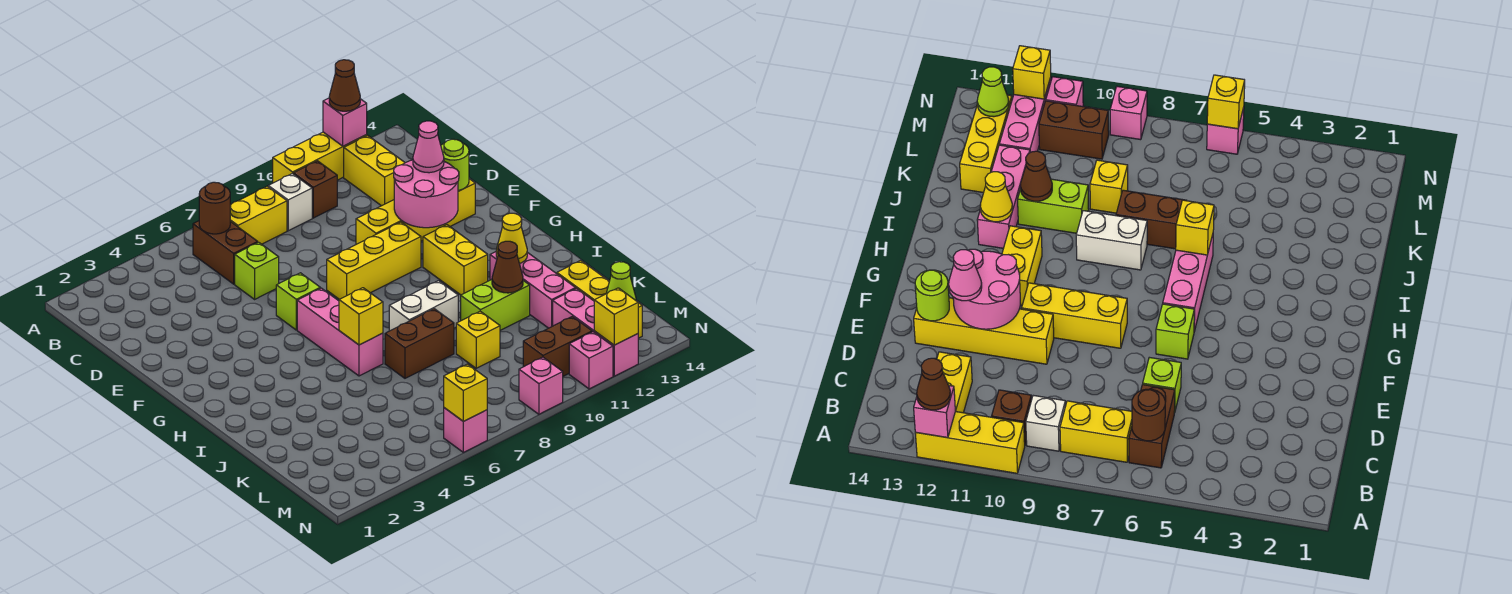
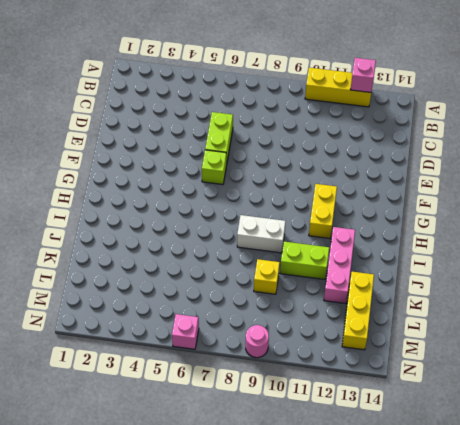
lime 1x2 brick [205,112,233,165] -> lime 1x1 brick [235,242,279,299]
pink 1x1 round brick [246,325,269,358] -> pink 1x1 brick [519,357,563,414]
none -> brown 1x2 brick [193,221,258,284]
none -> yellow 1x2 brick [230,186,287,244]
none -> white 1x1 brick [268,174,312,231]
none -> brown 1x1 brick [294,161,337,218]

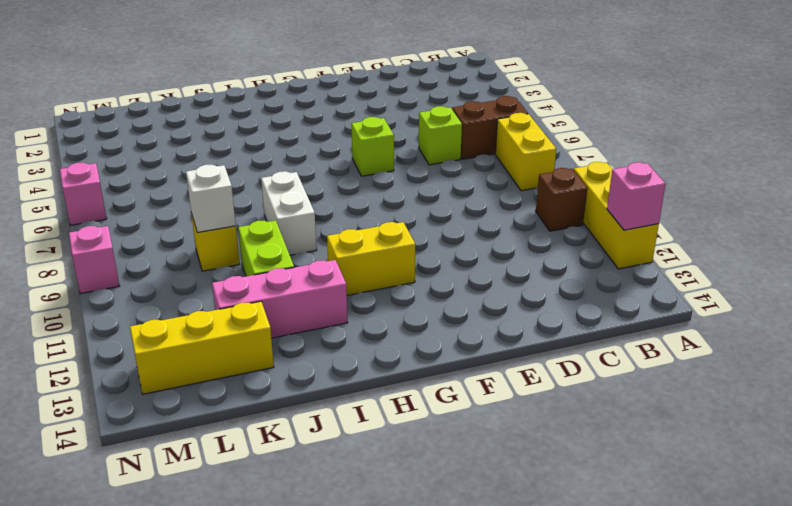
white 1x1 brick [186,165,236,233] -> white 1x1 brick moved to [268,174,312,231]
none -> yellow 1x2 brick [344,135,405,206]
none -> yellow 1x4 brick [356,179,475,244]
none -> yellow 1x3 brick [327,222,421,299]
none -> pink 1x3 brick [297,288,383,376]

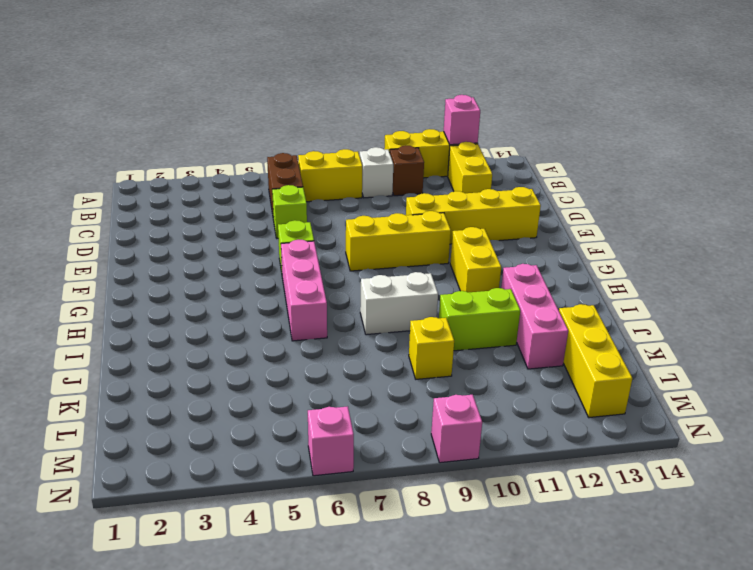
none -> brown 1x2 brick [385,309,454,378]
none -> pink 1x3 brick [553,289,638,376]
none -> brown 1x2 brick [523,316,592,376]
none -> pink 1x1 brick [569,332,613,389]

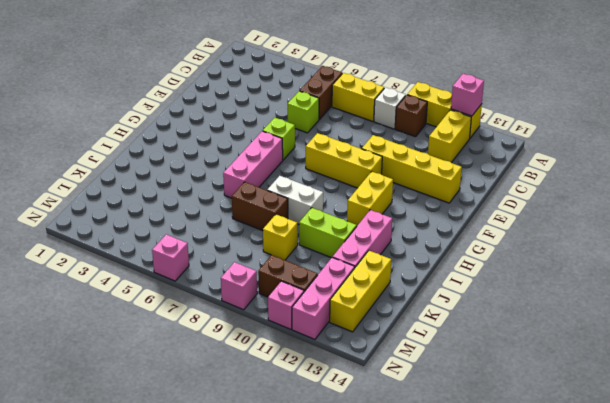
none -> brown 1x1 round brick [199,182,230,234]
none -> pink 2x2 round brick [394,160,459,228]
none -> lime 1x1 round brick [441,139,469,190]
none -> yellow 1x1 brick [339,288,383,345]

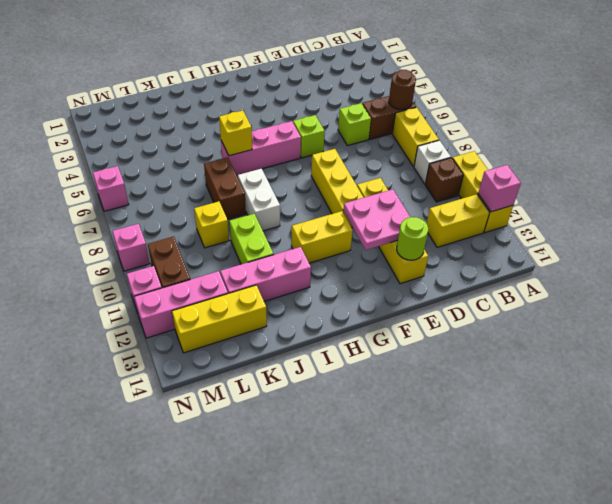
pink 2x2 plate [343,189,410,250] -> pink 2x2 round brick [394,160,459,228]
none -> yellow 1x1 cone [496,213,527,264]
none -> brown 1x1 cone [492,241,523,293]
none -> lime 1x1 cone [606,262,636,300]
none -> yellow 1x1 brick [444,364,487,421]

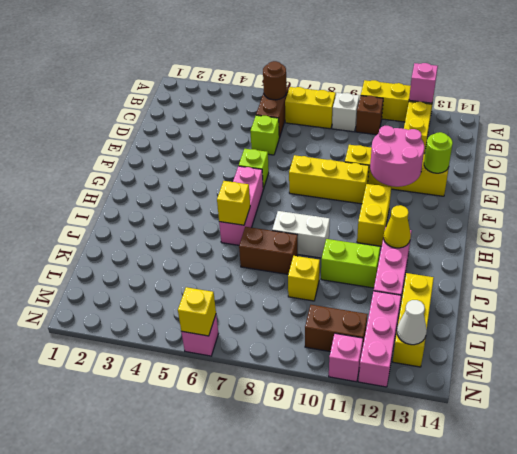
white 1x1 cone [397,300,427,345] -> lime 1x1 cone [606,262,636,300]
none -> pink 1x1 brick [519,357,563,414]
none -> brown 1x1 cone [492,241,523,293]
none -> yellow 1x1 brick [594,288,638,345]
none -> brown 1x1 cone [329,60,360,111]

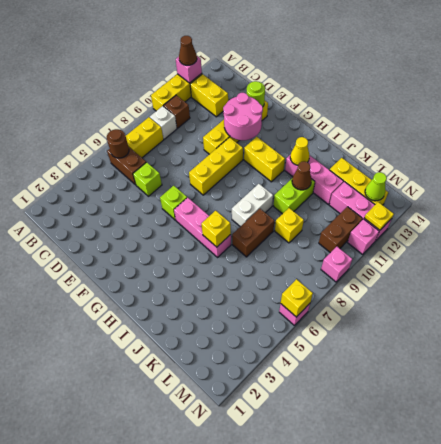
yellow 1x1 plate [365,202,394,230] -> yellow 1x1 brick [594,288,638,345]
none -> pink 1x1 cone [413,121,444,173]

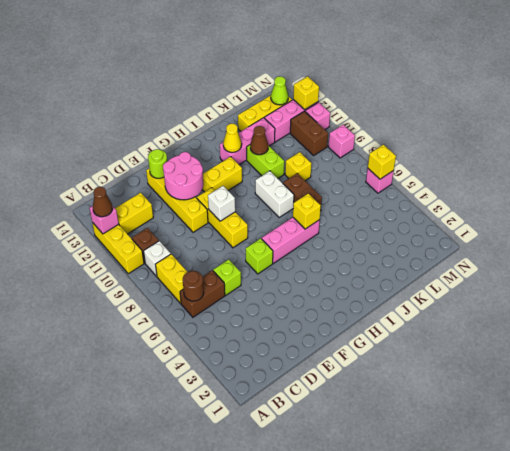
white 1x1 brick [208,186,235,221] -> none
none -> pink 1x1 cone [413,121,444,173]

